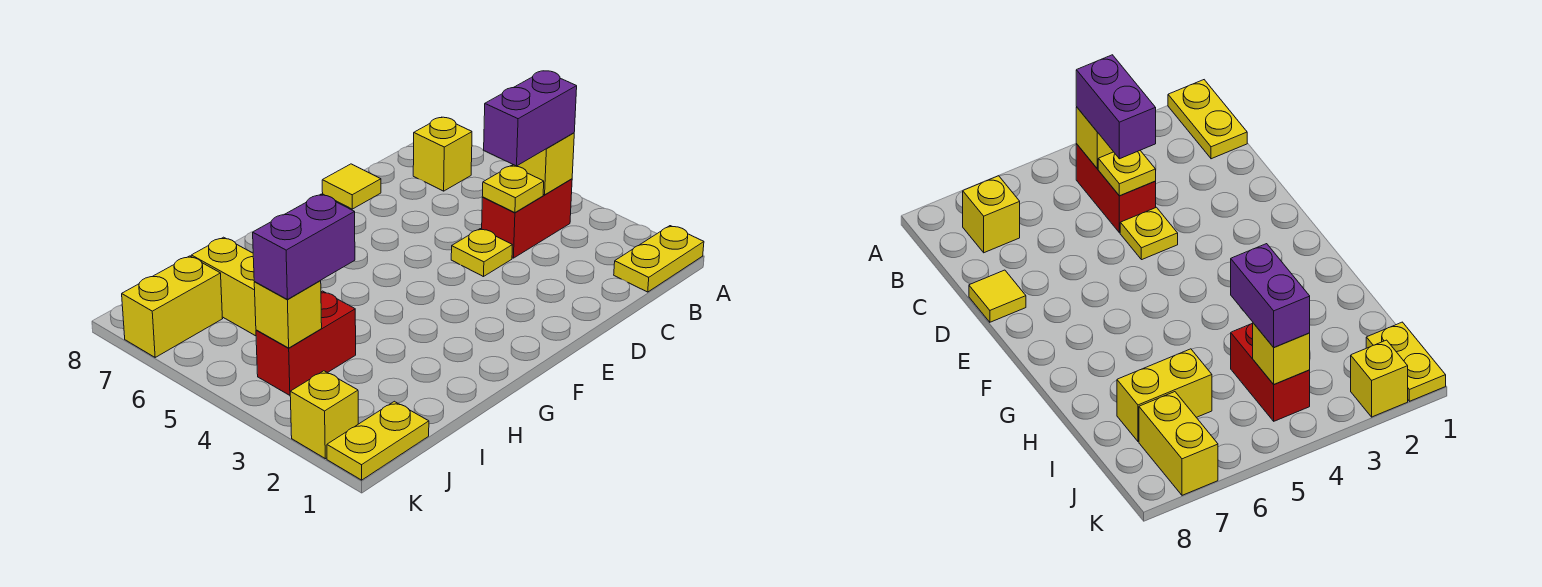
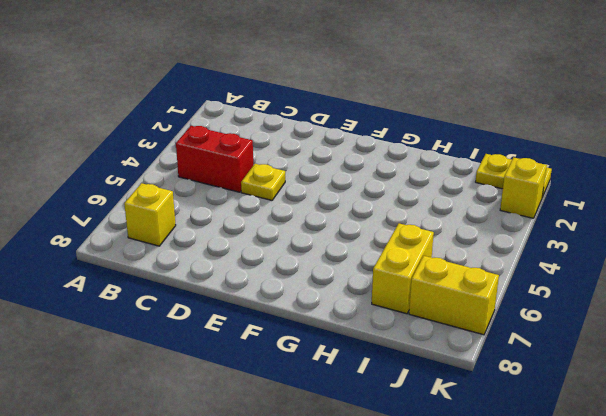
none -> yellow 1x2 plate [614,226,704,292]
none -> yellow 1x1 tile [322,164,381,209]
none -> red 1x2 brick [256,291,356,395]

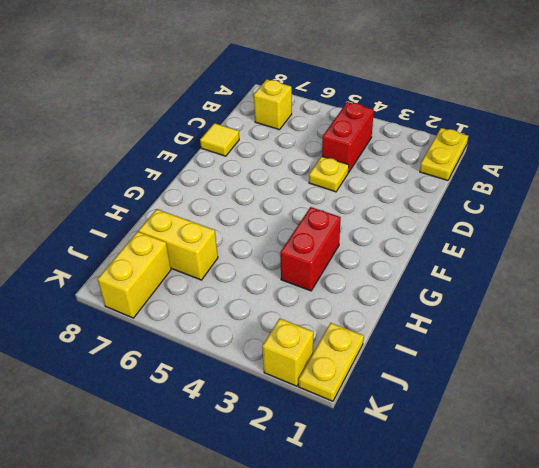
red 1x2 brick [280,207,341,291] -> red 1x2 brick moved to [256,291,356,395]
none -> yellow 1x1 brick [513,133,574,195]
none -> yellow 1x1 plate [482,166,544,213]
none -> yellow 1x1 brick [254,281,322,348]

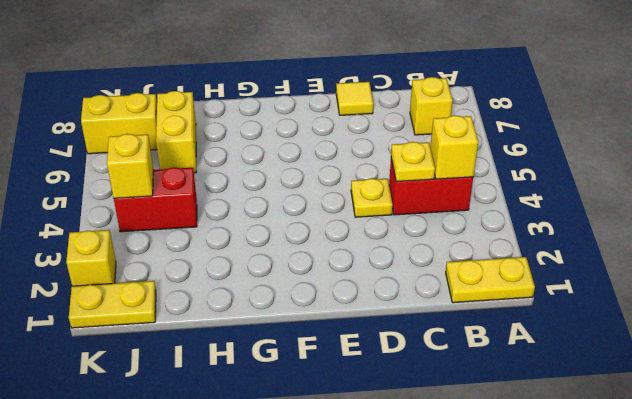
none -> purple 1x2 brick [484,71,577,166]
none -> purple 1x2 brick [253,194,355,299]

